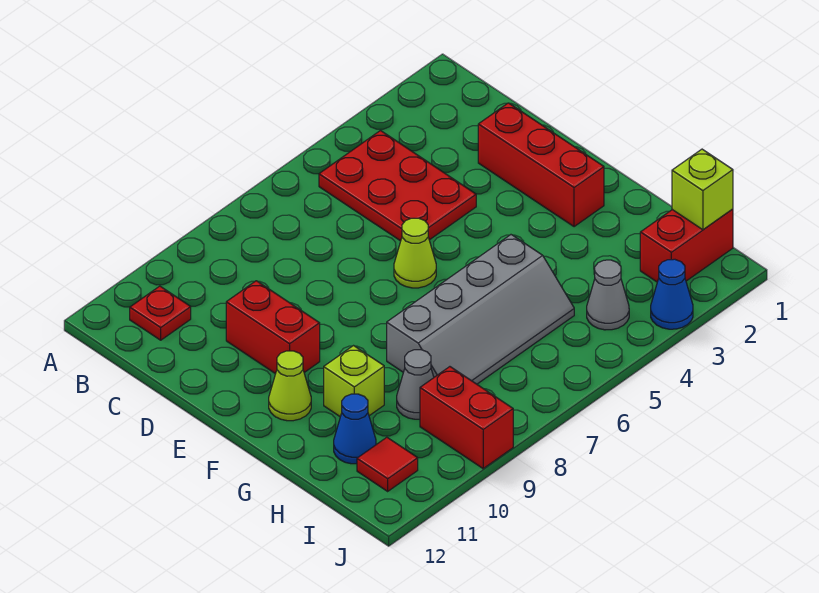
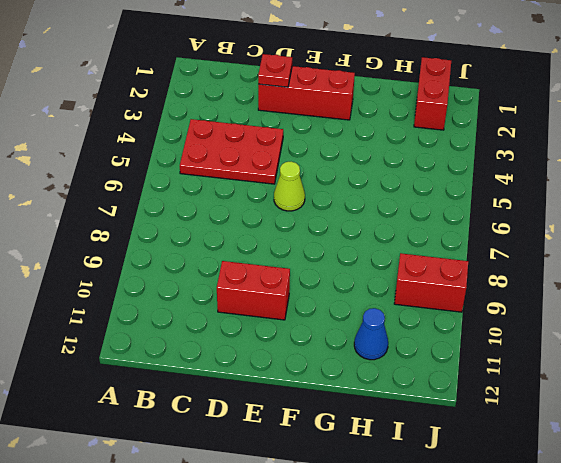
red 1x1 plate [258,54,292,87] -> red 1x1 plate moved to [130,286,191,340]
none -> lime 1x1 cone [269,351,311,421]
none -> grey 2x4 slope [387,235,574,384]
none -> lime 1x1 brick [324,346,384,417]

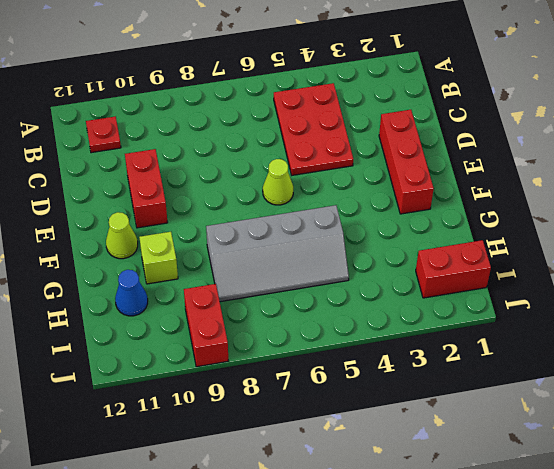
none -> grey 1x1 cone [397,350,434,419]
none -> grey 1x1 cone [587,260,629,330]
none -> red 1x1 tile [357,437,418,491]

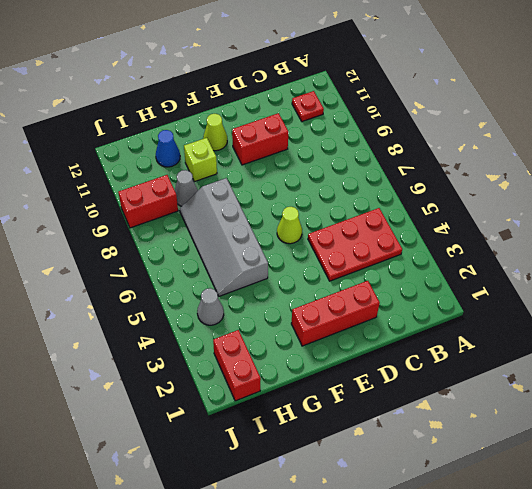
none -> red 1x1 tile [357,437,418,491]
none -> blue 1x1 cone [651,259,693,329]
none -> lime 1x1 brick [672,149,733,230]

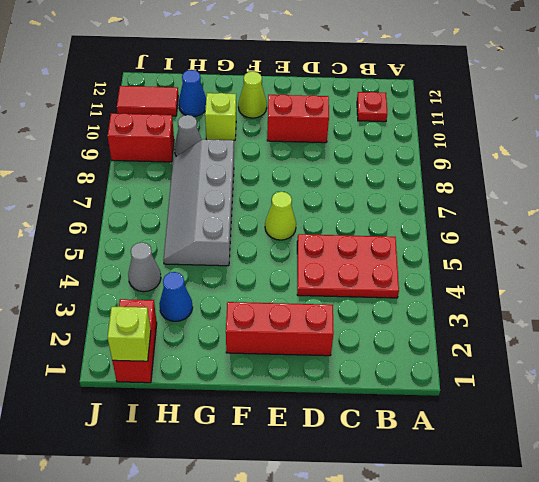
blue 1x1 cone [159,272,193,321] -> blue 1x1 cone moved to [651,259,693,329]
red 1x2 tile [117,86,178,116] -> red 1x1 tile [357,437,418,491]

